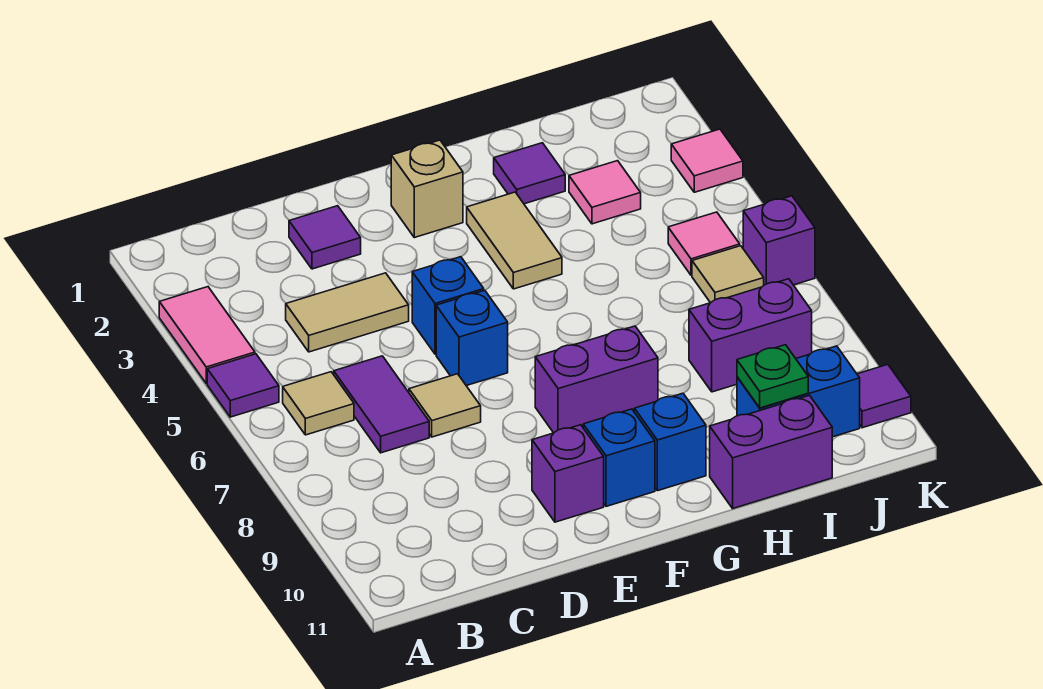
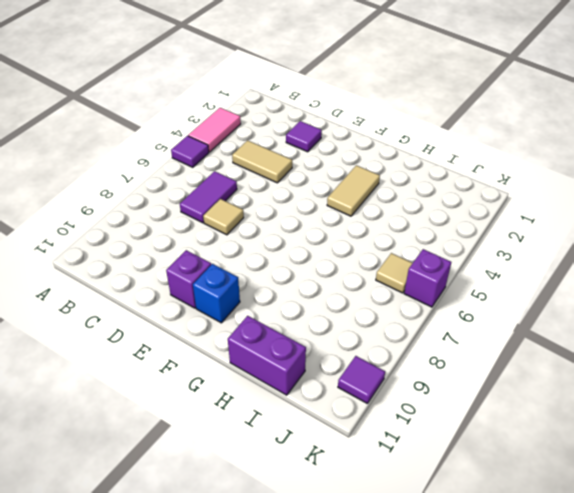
none -> tan 1x1 tile [283,372,354,435]
none -> blue 1x1 brick [412,257,484,354]
none -> blue 1x1 brick [436,290,508,386]

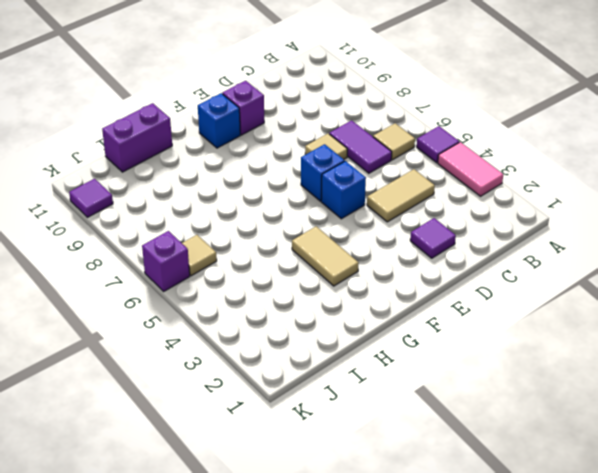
none -> tan 1x1 brick [391,140,463,238]
none -> purple 1x2 brick [535,326,658,433]
none -> blue 1x1 brick [634,393,706,491]

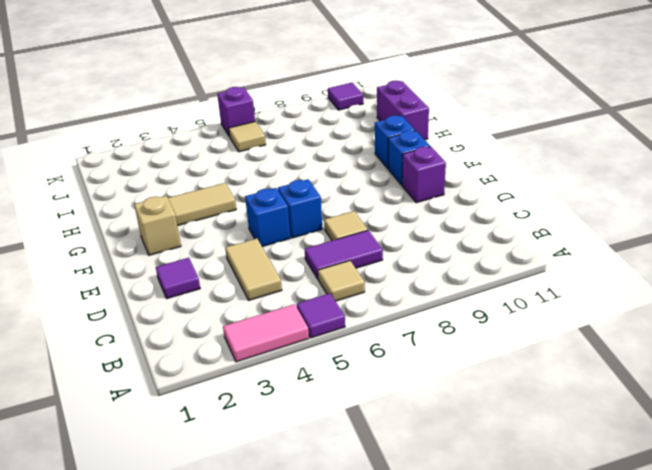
none -> purple 1x2 brick [535,326,658,433]
none -> purple 1x1 tile [494,143,565,204]
none -> pink 1x1 tile [569,161,641,224]

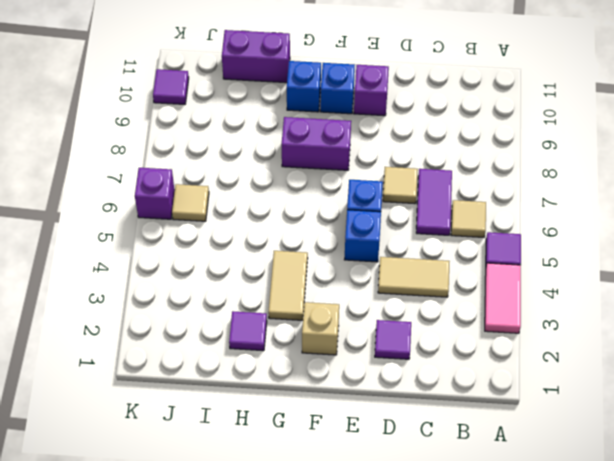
none -> pink 1x1 tile [569,161,641,224]
none -> purple 1x2 brick [689,279,812,392]
none -> blue 1x2 brick [737,346,860,437]

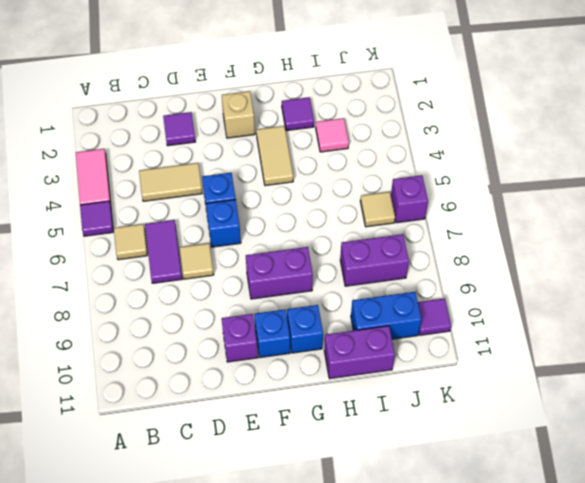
none -> pink 1x1 tile [668,212,740,275]
none -> pink 1x1 tile [671,129,743,192]
none -> green 1x1 plate [737,345,808,408]

